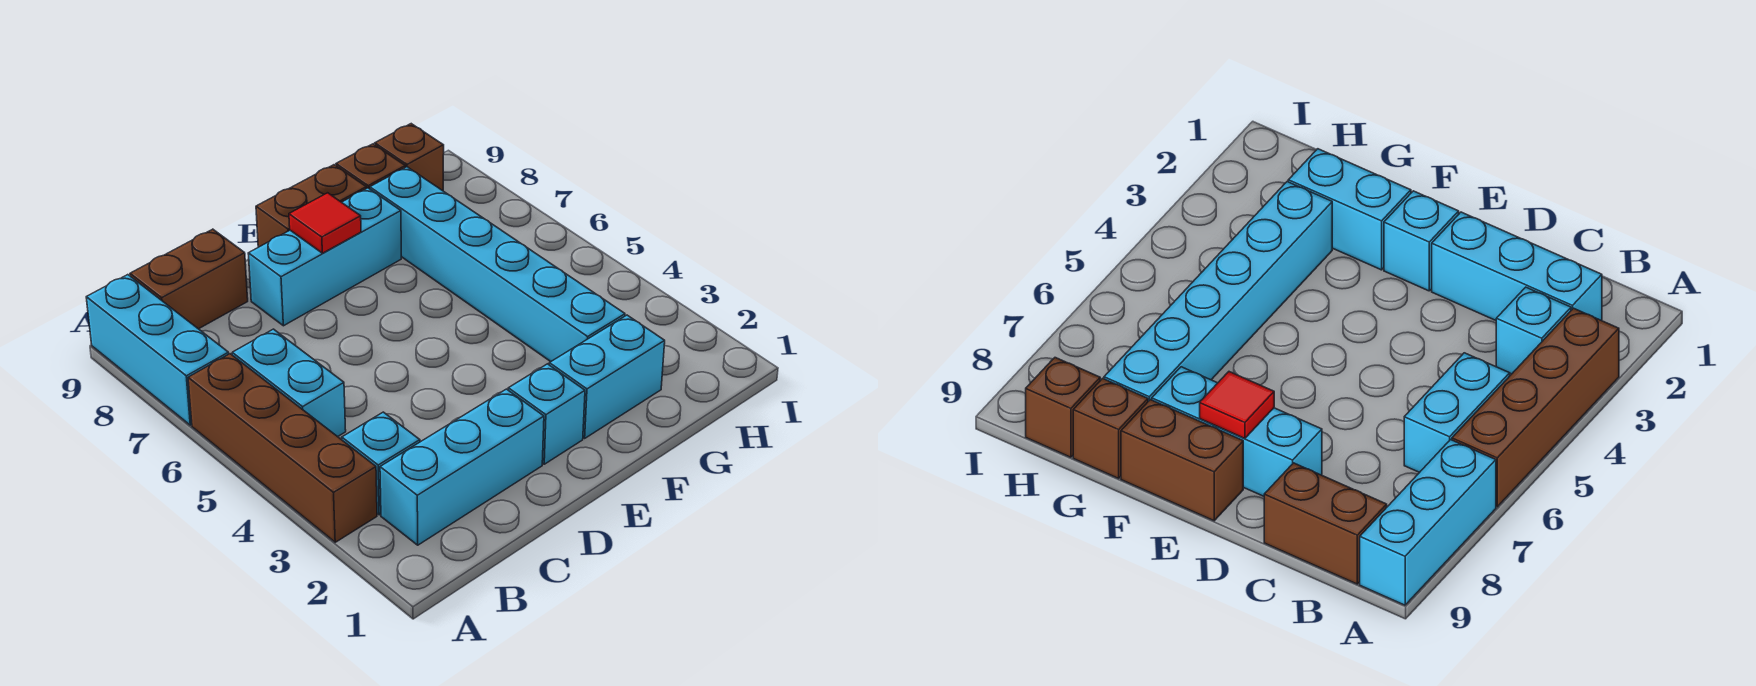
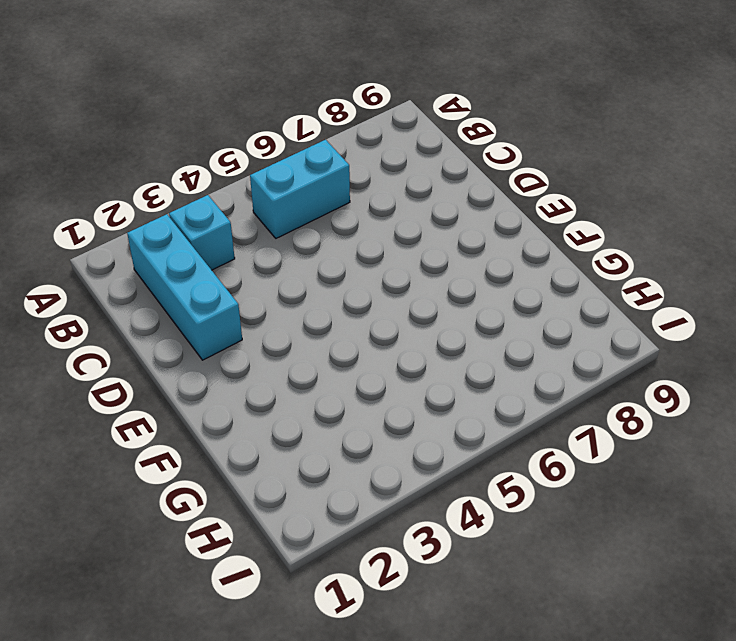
none -> brown 1x4 brick [188,354,377,542]
none -> cyan 1x3 brick [86,275,229,425]
none -> brown 1x2 brick [130,229,248,329]

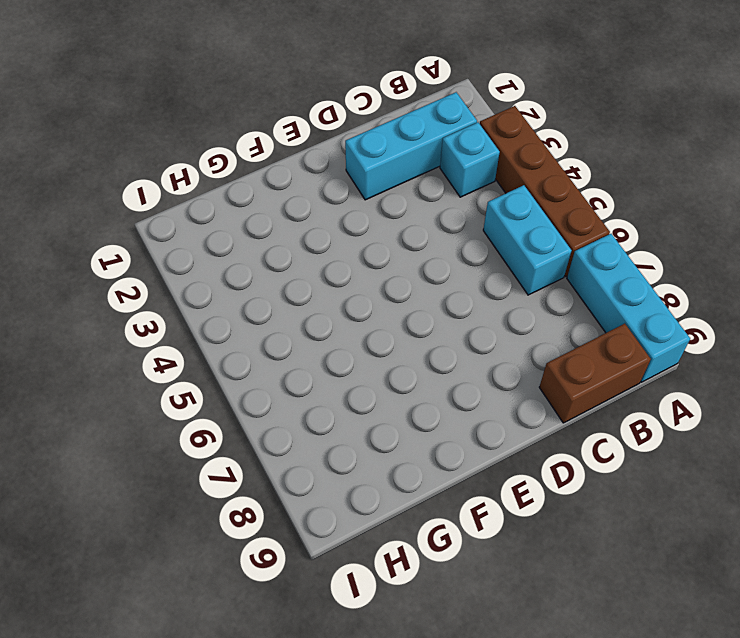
none -> cyan 1x3 brick [248,188,401,326]
none -> cyan 1x1 brick [508,364,585,464]
none -> brown 1x2 brick [256,165,366,247]

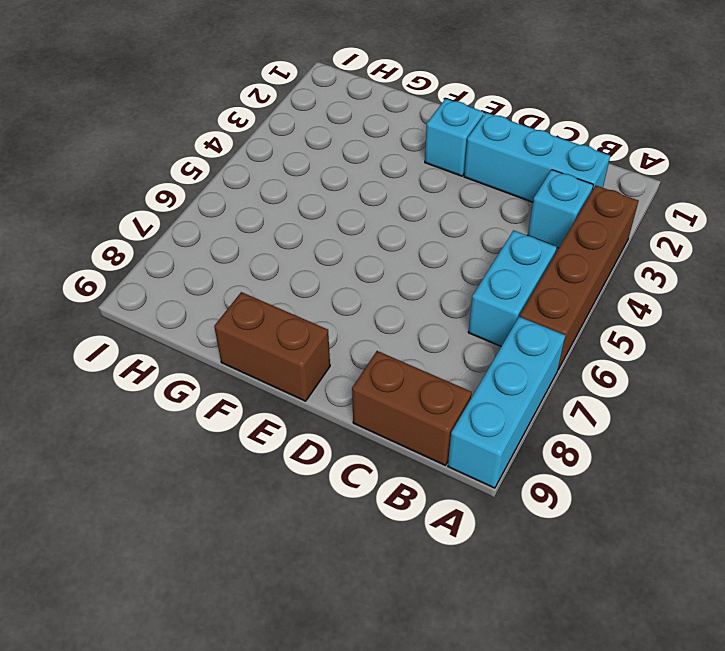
none -> cyan 1x3 brick [248,188,401,326]
none -> cyan 1x2 brick [549,315,665,438]
none -> cyan 1x6 brick [370,167,625,362]

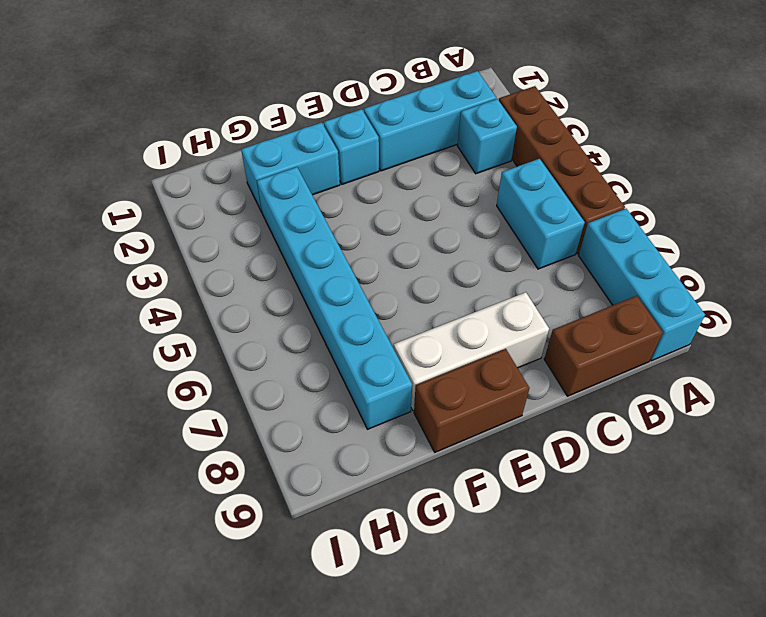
white 1x3 brick [394,292,549,411] -> cyan 1x3 brick [248,188,401,326]
none -> brown 1x1 brick [336,144,405,189]
none -> brown 1x1 brick [375,124,444,191]
none -> red 1x1 tile [289,193,361,253]

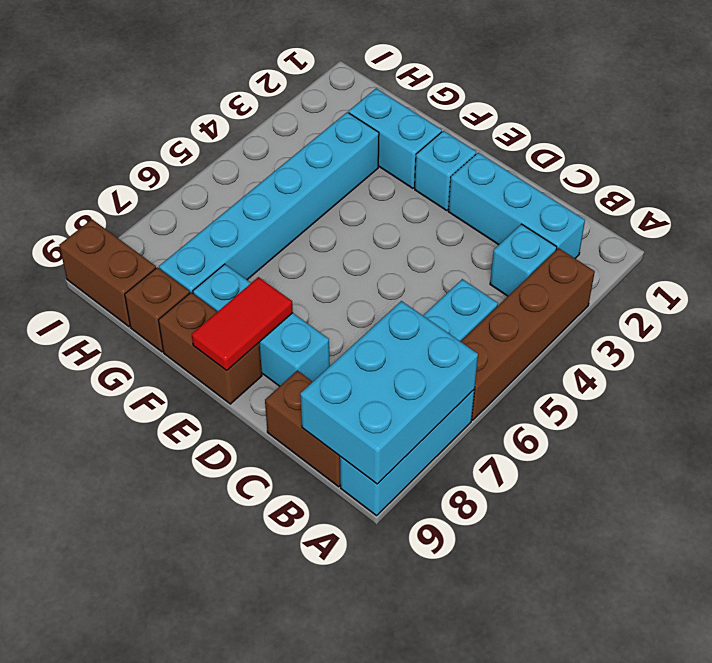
cyan 2x3 brick [300,301,478,484] -> none
red 1x2 tile [192,277,293,371] -> red 1x1 tile [289,193,361,253]
brown 1x2 brick [59,219,156,327] -> brown 1x1 brick [375,124,444,191]

